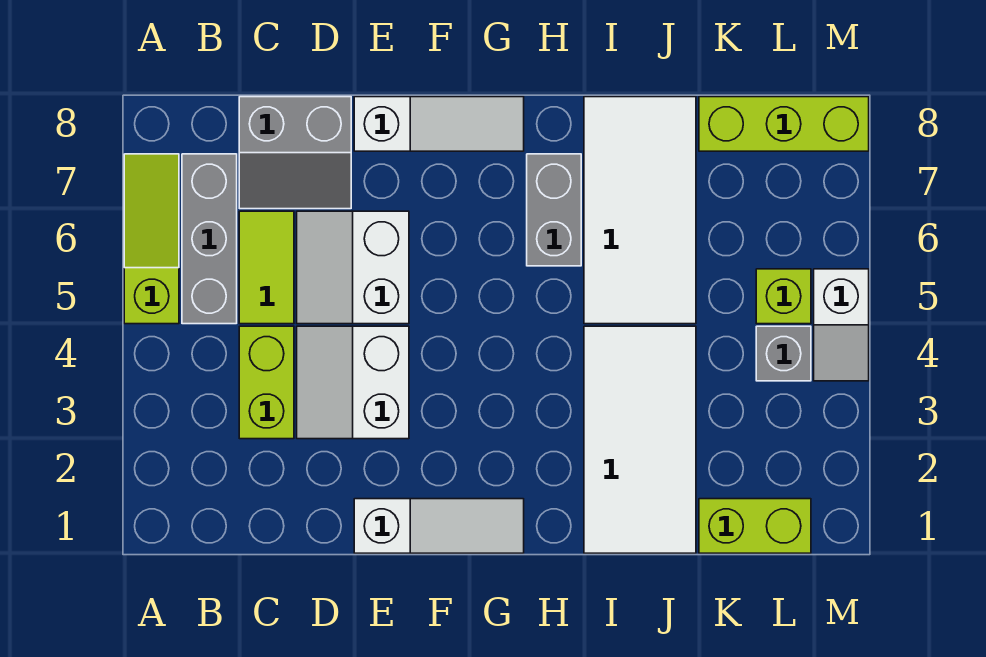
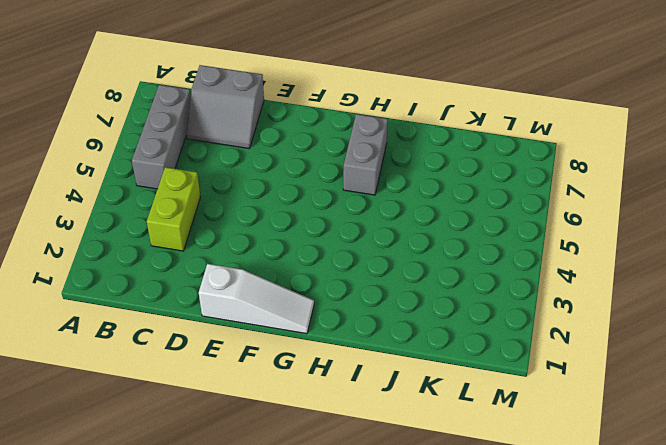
none -> lime 1x3 slope [124,154,179,324]
none -> lime 1x2 tile [239,211,294,324]
none -> white 2x2 slope [297,326,409,439]

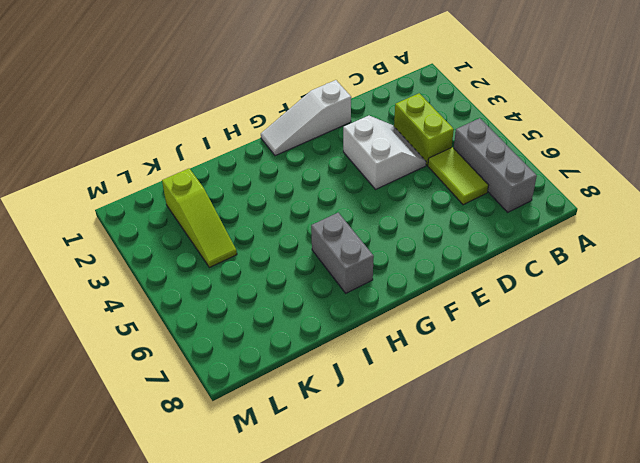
lime 1x3 slope [162,168,237,268] -> lime 1x3 slope moved to [124,154,179,324]
none -> grey 2x2 slope [239,97,351,209]
none -> white 2x2 slope [297,211,409,324]
none -> white 1x3 slope [354,97,524,151]

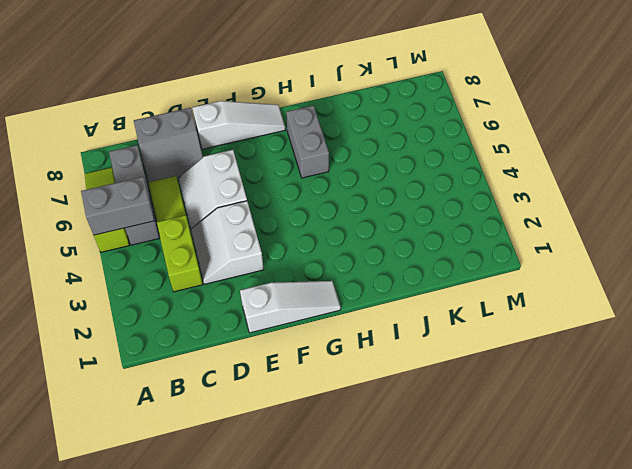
grey 1x2 brick [81,177,155,235] -> none
none -> white 2x4 tile [584,326,696,553]
none -> white 2x4 tile [584,97,696,324]
none -> lime 1x2 brick [699,499,811,553]

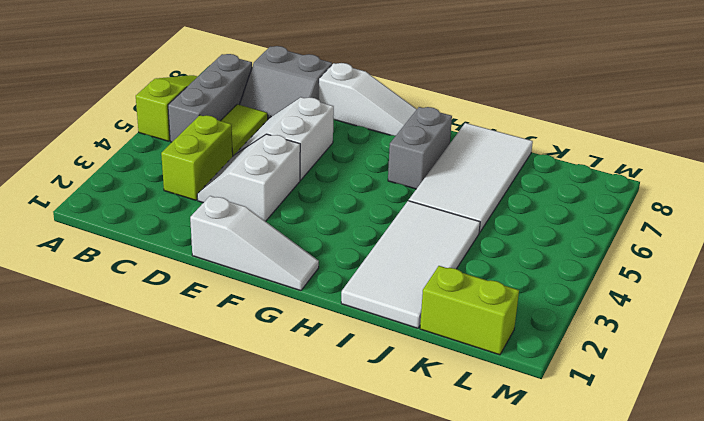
none -> lime 1x3 brick [699,97,869,151]
none -> grey 1x1 brick [756,326,811,381]
none -> lime 1x1 brick [756,269,811,324]

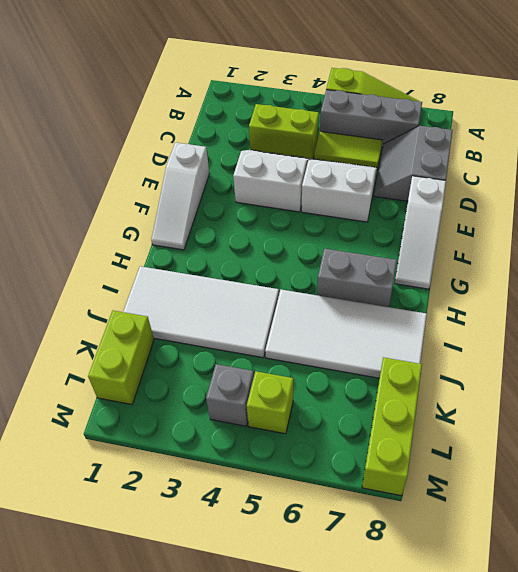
none -> white 1x2 slope [814,269,869,381]

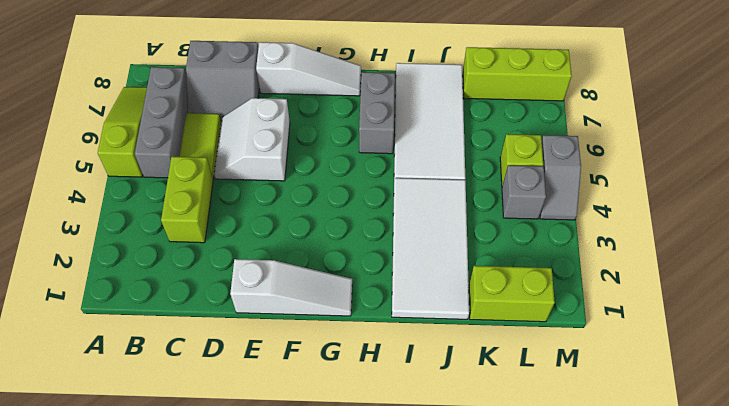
grey 1x2 slope [540,135,581,220] -> white 1x2 slope [814,269,869,381]
none -> white 2x2 slope [297,326,409,439]

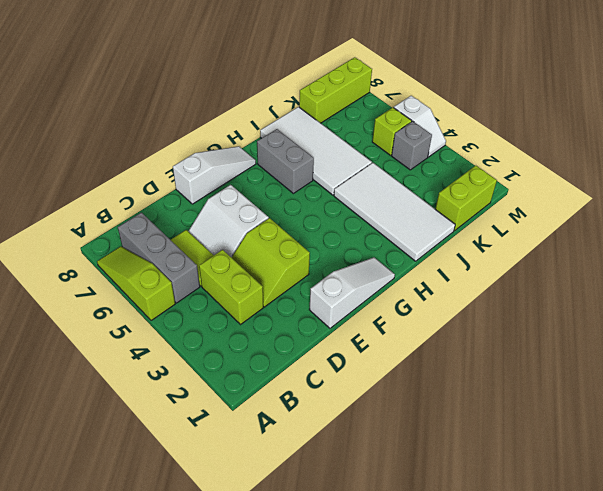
lime 2x2 slope [231,218,310,307] -> white 2x2 slope [297,326,409,439]
none -> grey 2x2 slope [239,97,351,209]

